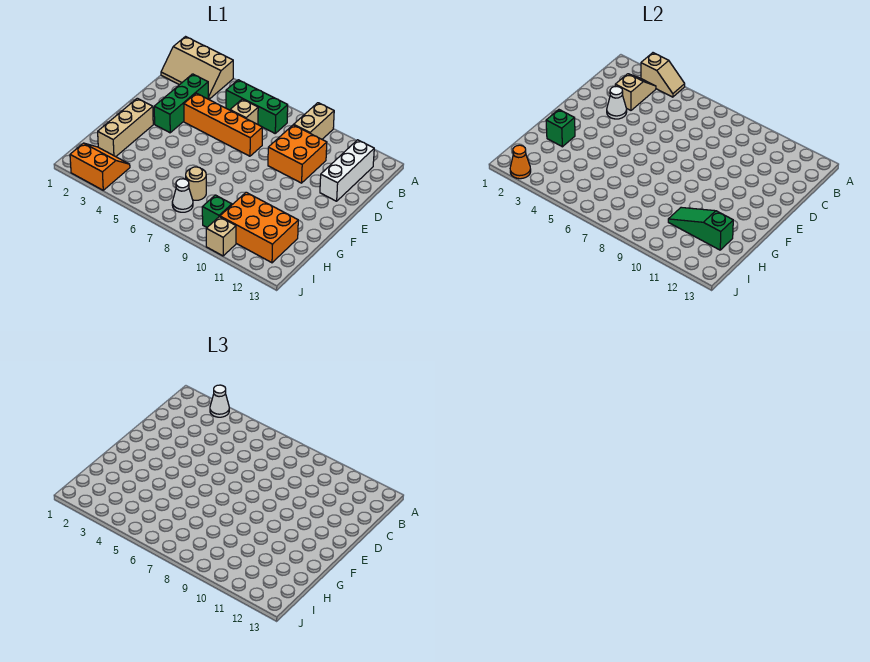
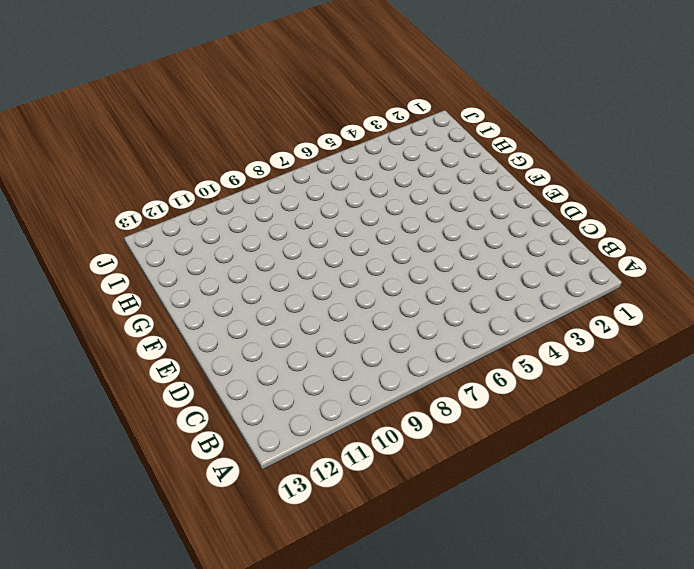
none -> tan 2x3 slope [161,37,233,99]
none -> tan 1x2 brick [294,103,334,139]
none -> green 1x3 brick [226,80,288,133]

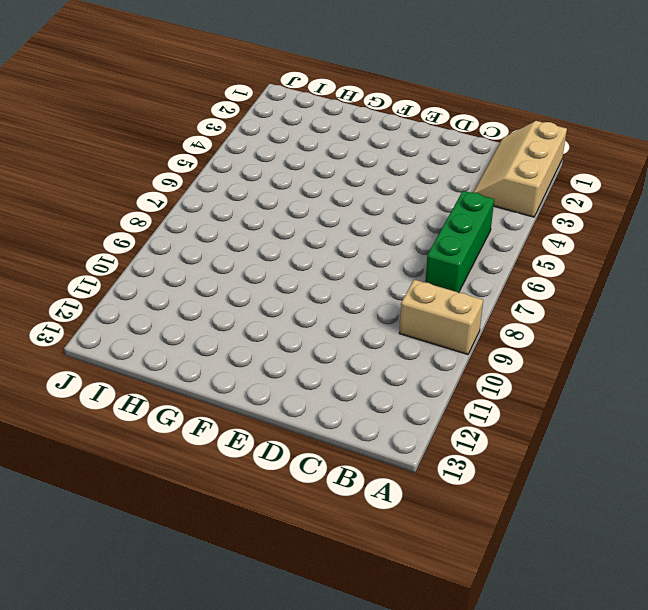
none -> white 1x3 brick [320,140,374,201]
none -> green 1x3 brick [154,74,208,133]
none -> tan 1x1 brick [230,99,258,124]

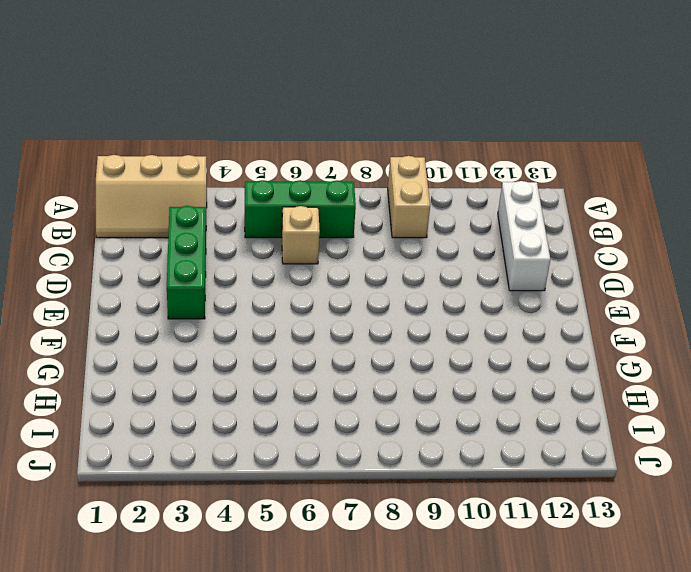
none -> orange 2x2 brick [268,125,327,183]
none -> orange 1x4 brick [184,93,262,156]
none -> tan 1x3 brick [98,98,153,157]

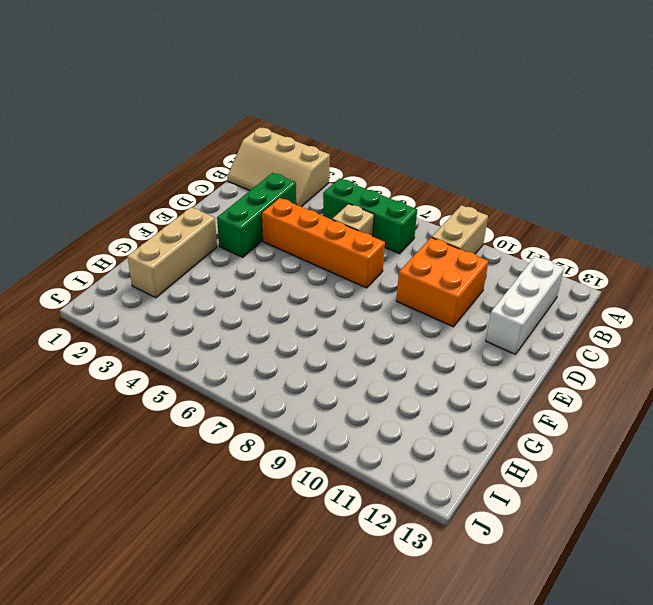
none -> tan 1x1 round brick [186,167,206,200]
none -> orange 2x3 brick [220,192,298,263]
none -> orange 2x2 slope [70,143,130,190]

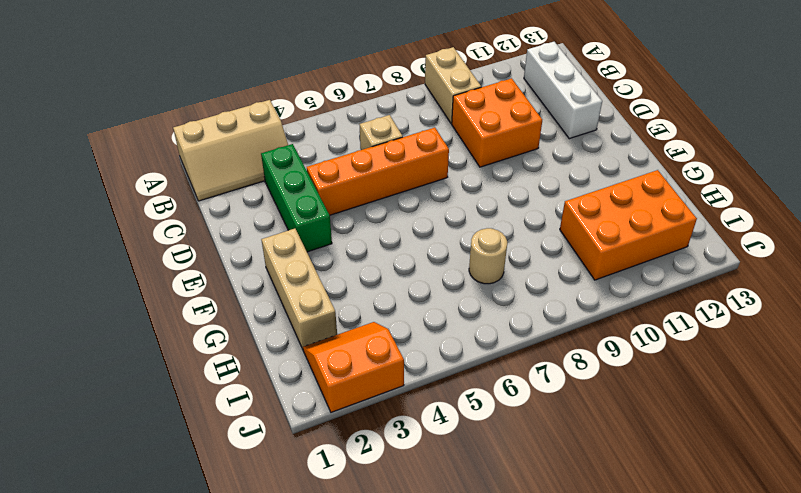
none -> green 1x3 brick [226,80,288,133]
none -> white 1x1 cone [172,179,193,212]
none -> green 1x1 brick [202,195,232,227]

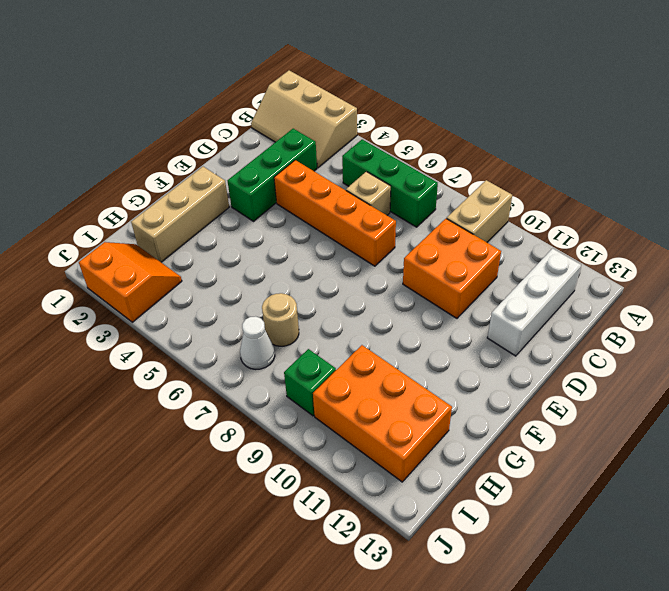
none -> tan 1x1 brick [206,217,236,256]
none -> tan 1x2 slope [641,53,685,97]
none -> tan 1x2 slope [615,74,656,110]

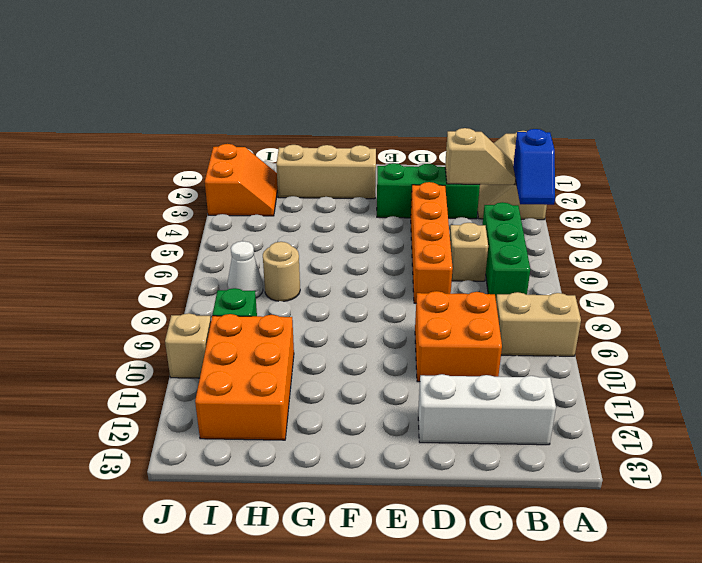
blue 1x2 slope [513,129,555,205] -> tan 1x2 slope [641,53,685,97]
none -> white 1x1 cone [607,87,627,119]
none -> green 1x1 brick [546,110,575,147]
none -> green 1x3 slope [668,207,733,250]

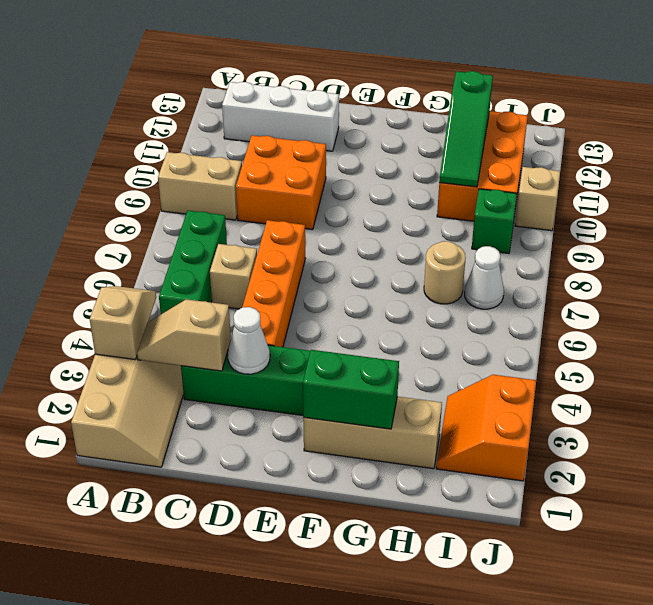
green 1x2 brick [303,350,399,429] -> green 1x1 brick [546,110,575,147]
none -> orange 1x1 cone [510,145,531,179]
none -> white 1x1 cone [210,385,229,417]

